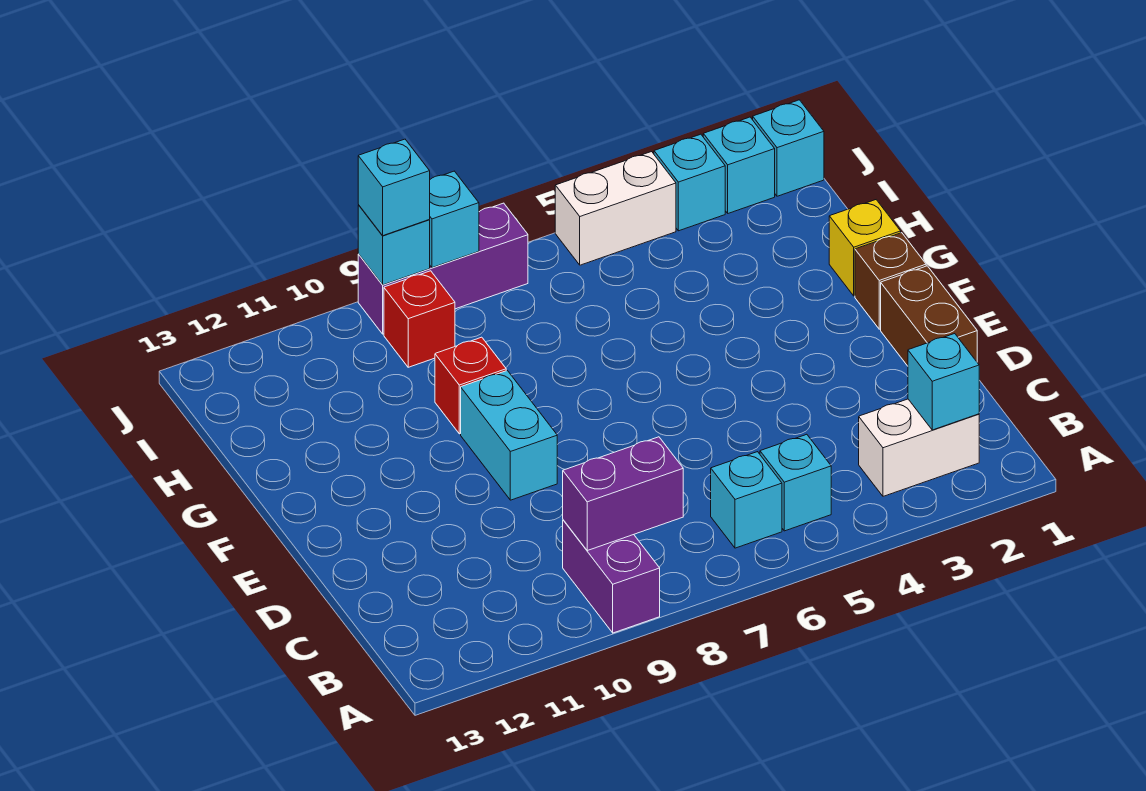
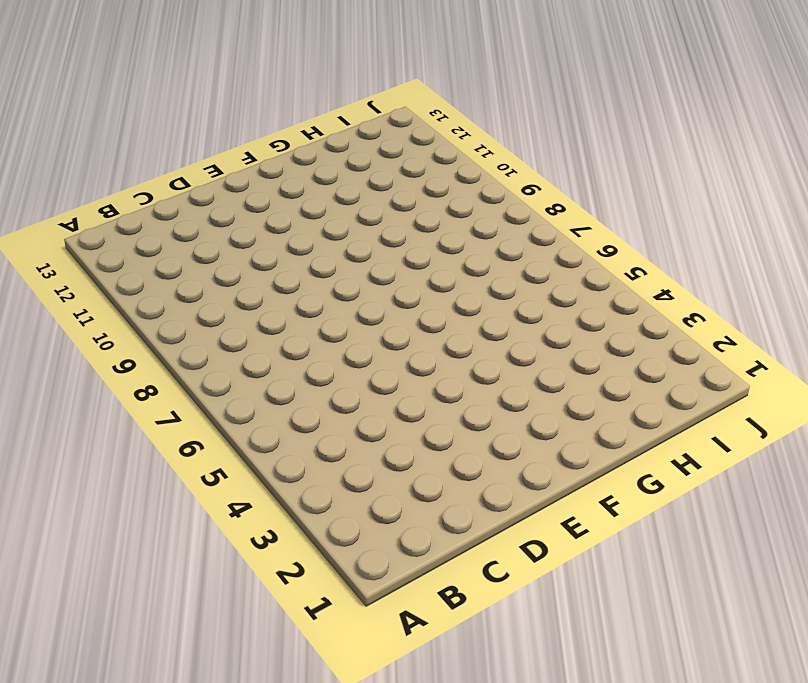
none -> purple 1x2 brick [563,520,660,633]
none -> white 1x2 brick [859,399,979,496]
none -> cyan 1x1 brick [760,434,831,531]

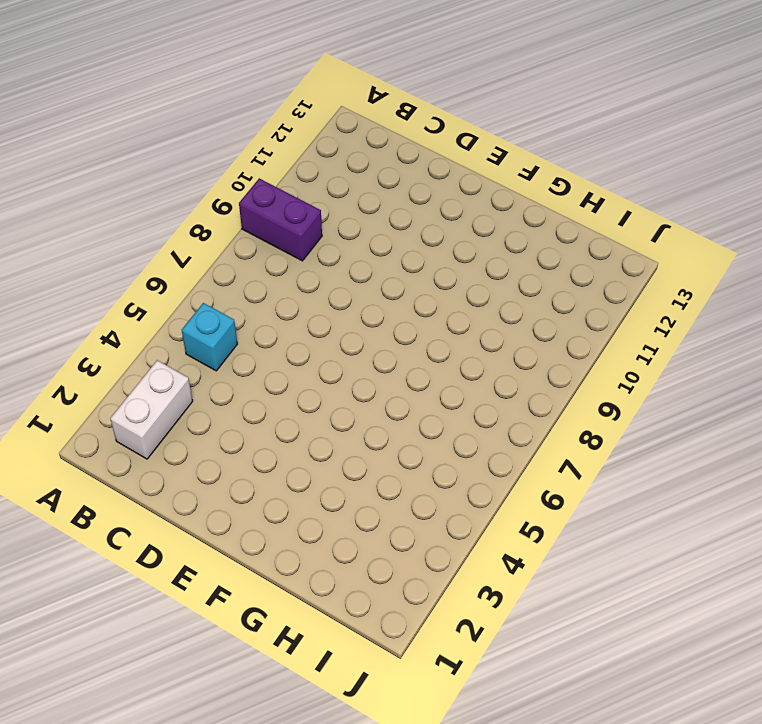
none -> cyan 1x1 brick [711,452,782,548]
none -> brown 1x2 brick [881,266,977,366]
none -> cyan 1x2 brick [461,371,557,500]

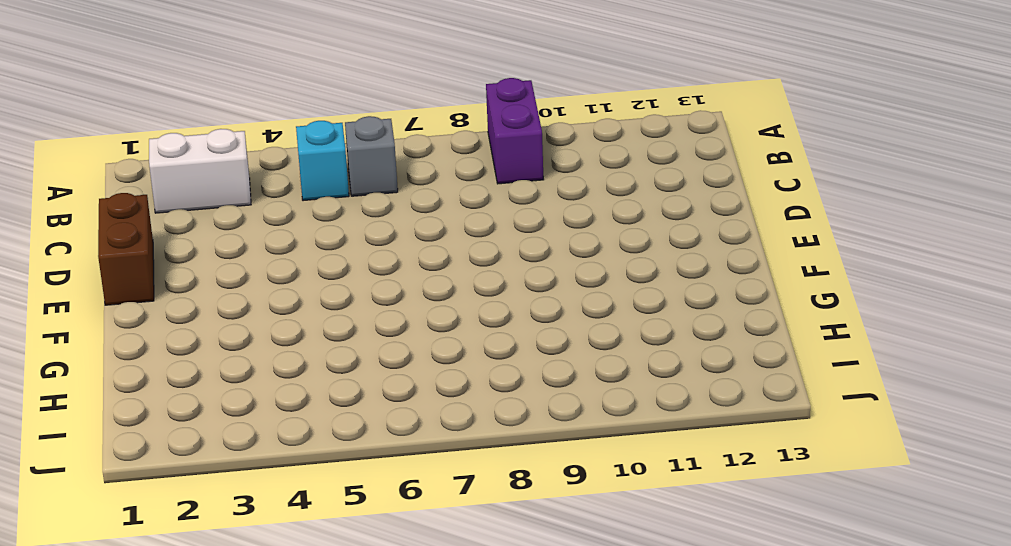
grey 1x1 brick [345,116,398,196] -> cyan 1x1 brick [711,452,782,548]
none -> cyan 1x2 brick [461,371,557,500]
none -> brown 1x1 brick [855,233,926,329]
none -> yellow 1x1 brick [829,200,901,296]

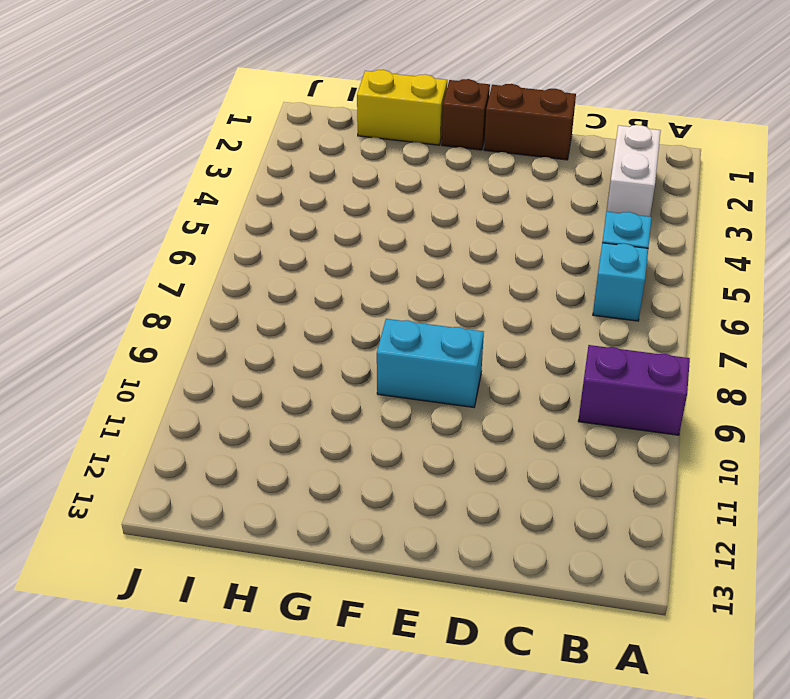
yellow 1x2 brick [357,70,447,145] -> yellow 1x1 brick [829,200,901,296]
none -> red 1x1 brick [435,337,506,434]
none -> red 1x1 brick [384,271,455,367]
none -> cyan 1x1 brick [753,100,824,196]

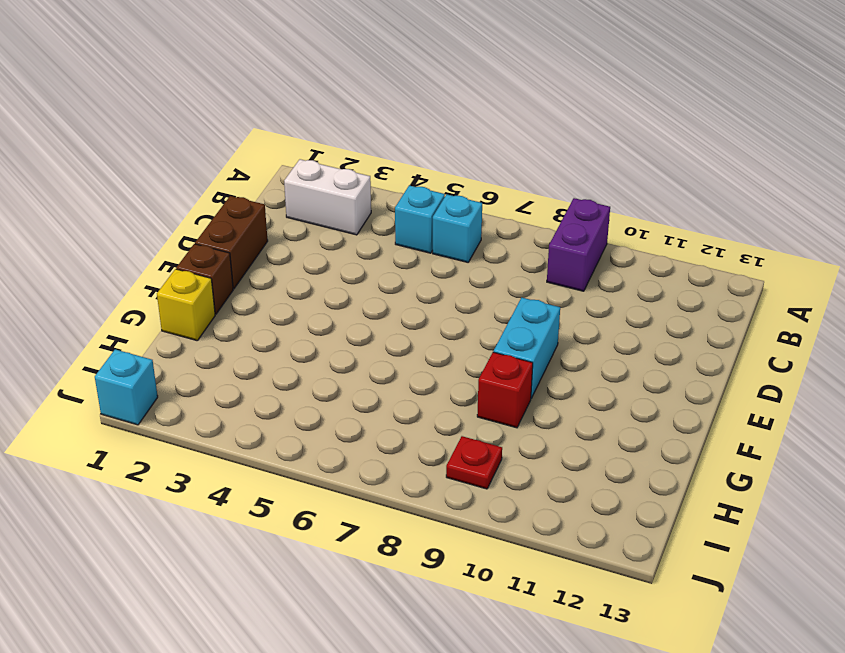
red 1x1 plate [446,436,502,489] -> red 1x1 brick [384,271,455,367]
none -> cyan 1x1 brick [703,117,775,213]
none -> cyan 1x1 brick [654,134,725,231]
none -> white 1x2 brick [555,152,676,265]

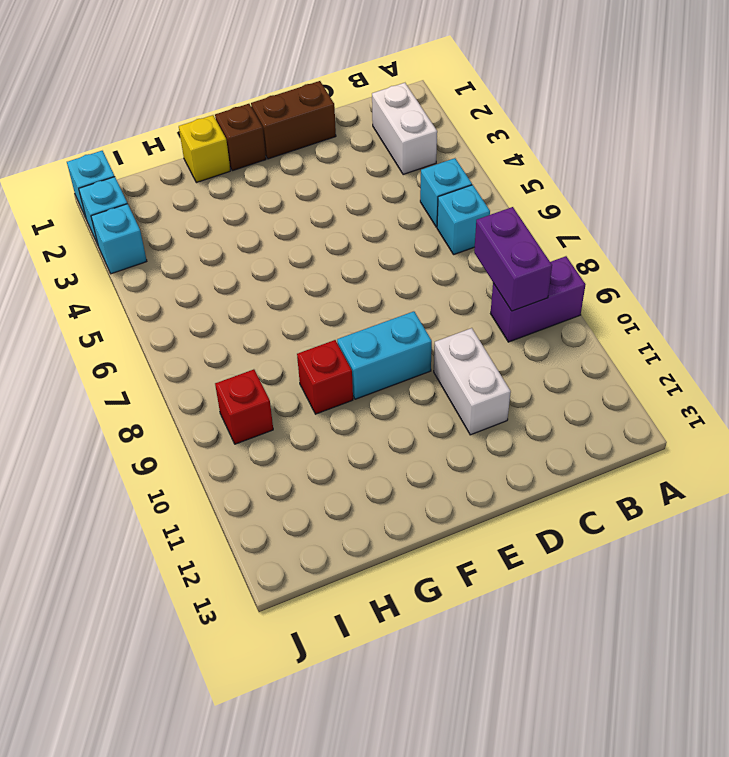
white 1x2 brick [434,328,511,435] -> white 1x2 brick moved to [555,152,676,265]
none -> purple 1x3 brick [358,203,528,334]
none -> cyan 1x1 brick [908,334,979,430]
none -> cyan 1x1 brick [429,171,479,268]

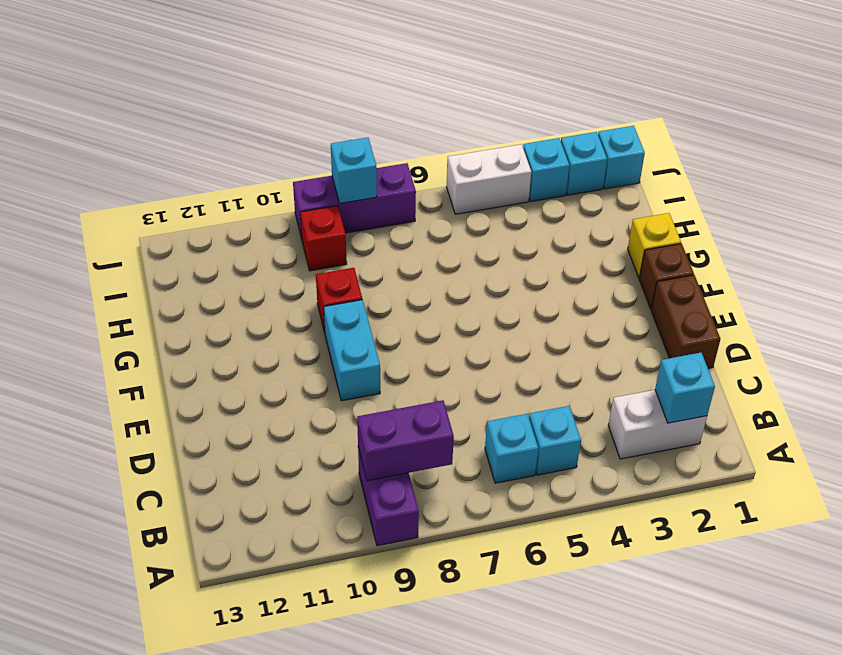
none -> cyan 1x1 brick [358,205,430,285]
none -> cyan 1x1 brick [358,139,430,236]

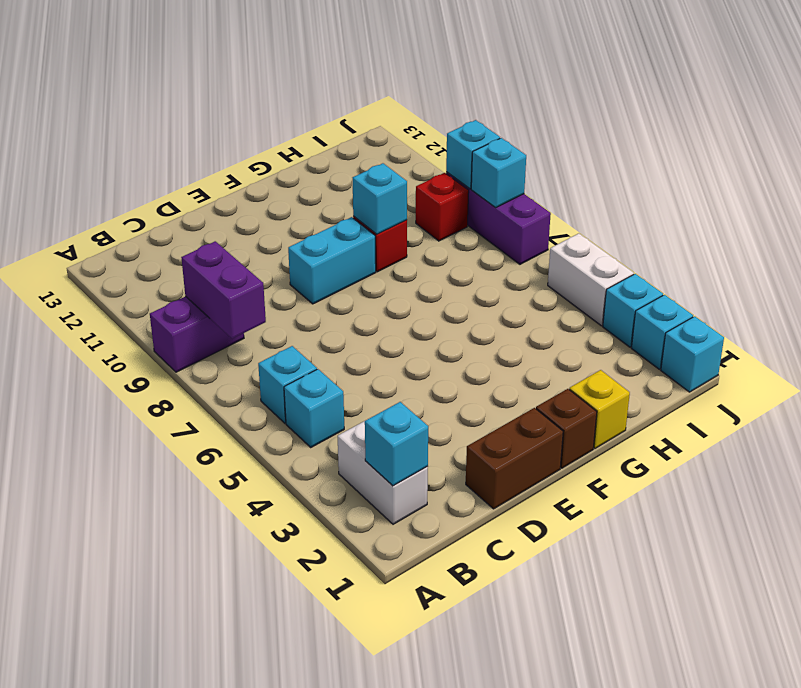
cyan 1x1 brick [353,163,407,234] -> cyan 1x1 brick moved to [358,139,430,236]

